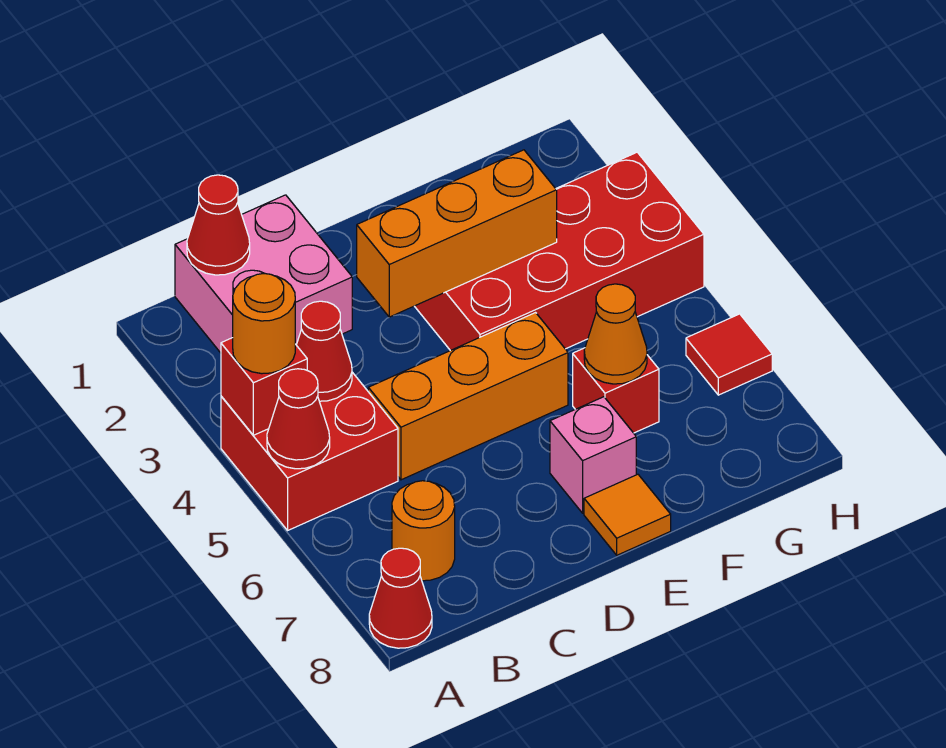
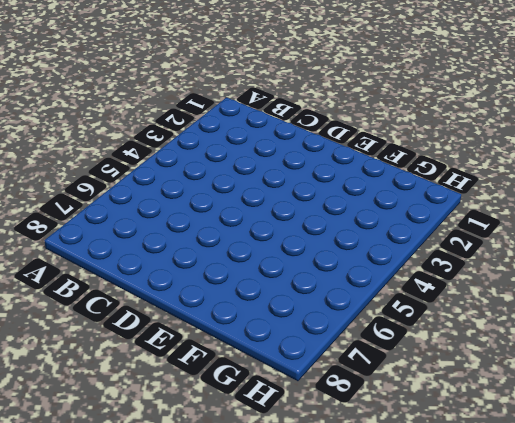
none -> red 2x2 brick [221,372,398,530]
none -> red 1x1 cone [369,548,432,648]
none -> pink 2x2 brick [175,195,352,353]

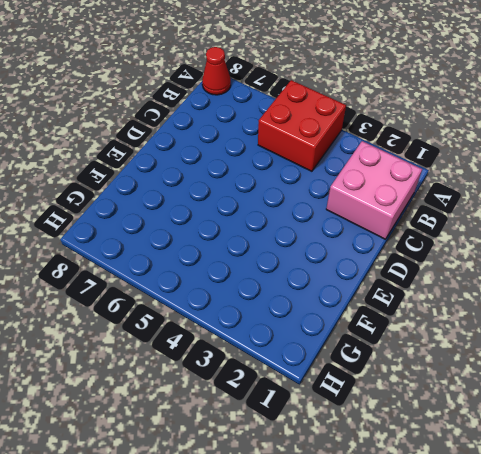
none -> orange 1x1 round brick [392,481,455,581]
none -> orange 1x3 brick [368,313,568,480]
none -> red 2x4 brick [415,152,704,351]

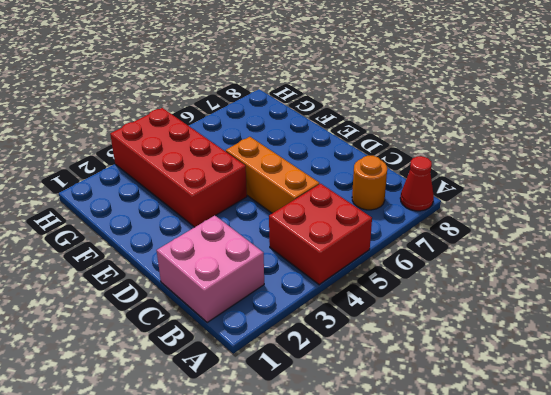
none -> pink 1x1 brick [550,397,636,513]
none -> orange 1x1 tile [584,474,671,555]
none -> red 1x1 brick [573,348,659,433]

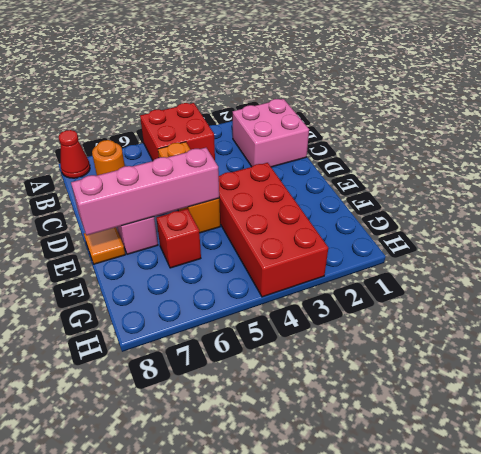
pink 1x4 brick [71,148,219,235] -> none
none -> red 1x1 tile [686,314,772,395]
none -> red 1x1 brick [221,338,307,435]
none -> red 1x1 cone [267,369,330,469]

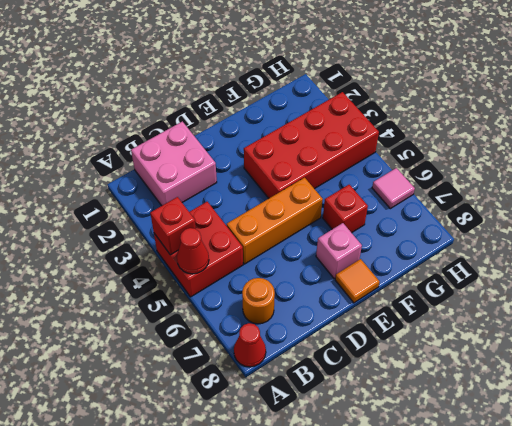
pink 1x1 tile [372,168,415,209] -> red 1x1 tile [686,314,772,395]
none -> red 1x1 cone [187,175,250,275]
none -> red 1x1 cone [297,301,352,401]
none -> orange 1x3 brick [357,150,557,317]

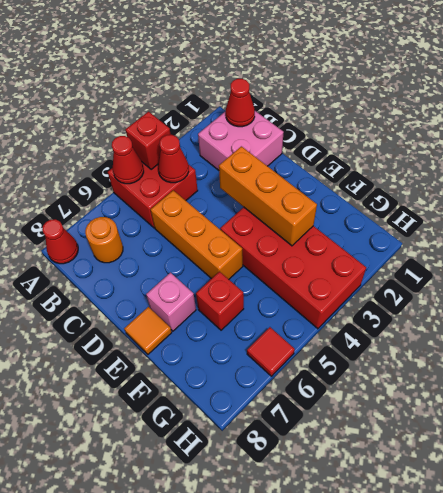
none -> orange 1x1 cone [584,284,647,384]
none -> orange 1x1 round brick [233,274,295,374]

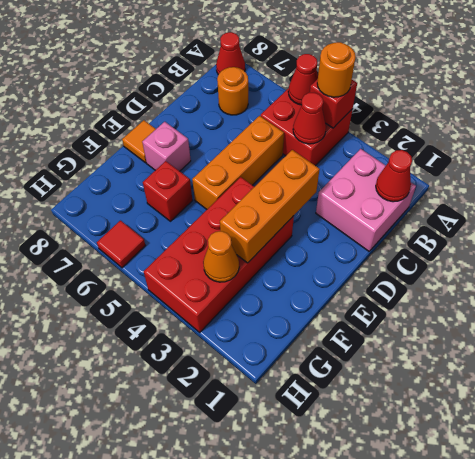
orange 1x1 cone [203,231,239,282] -> orange 1x1 cone moved to [584,284,647,384]

